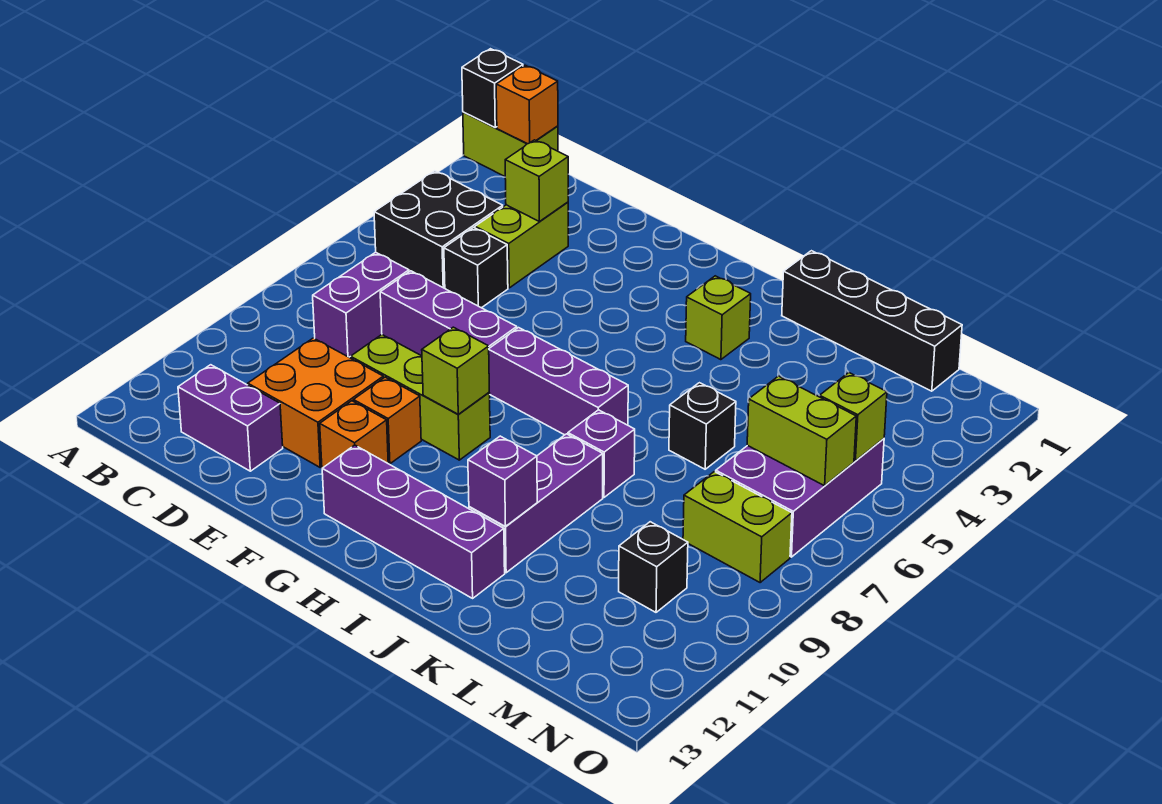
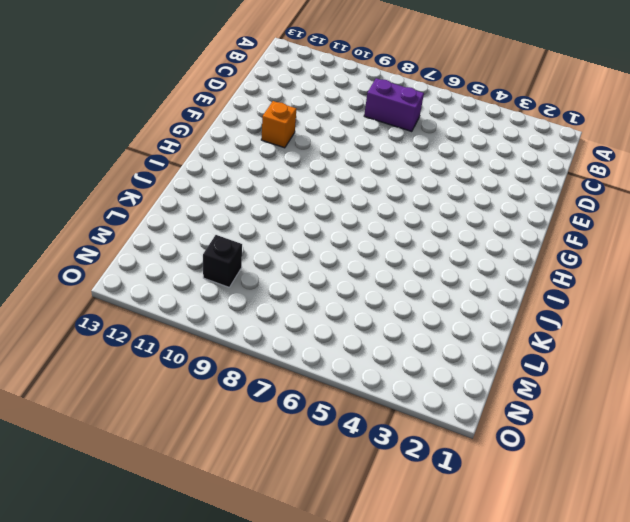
none -> lime 1x2 brick [463,112,558,176]
none -> black 2x2 brick [374,171,503,288]
none -> purple 1x2 brick [178,365,283,471]

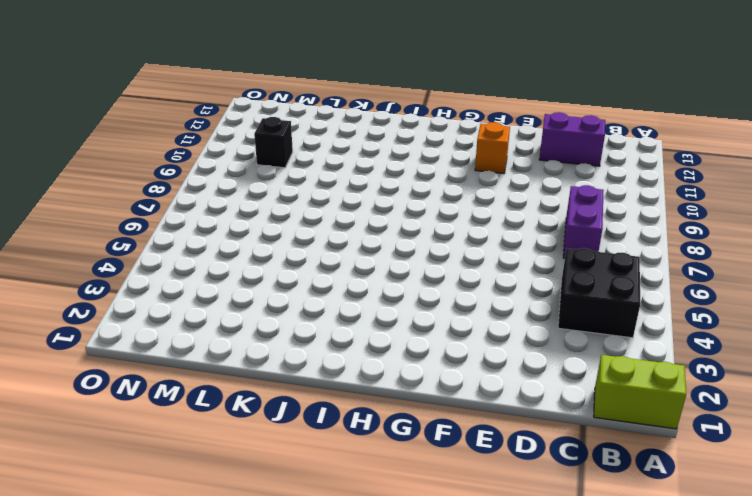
none -> lime 1x2 brick [475,202,568,288]
none -> black 1x1 brick [444,227,508,308]
none -> purple 1x3 brick [380,271,517,356]

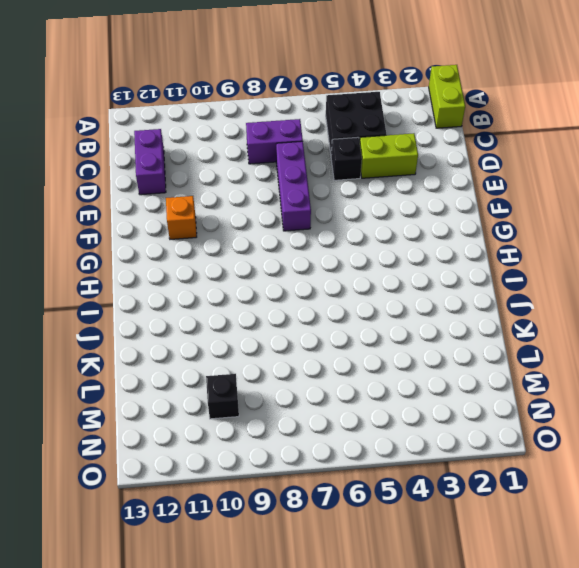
none -> orange 2x2 brick [248,338,383,467]
none -> lime 1x3 brick [351,335,490,460]
none -> orange 1x1 brick [353,377,421,464]

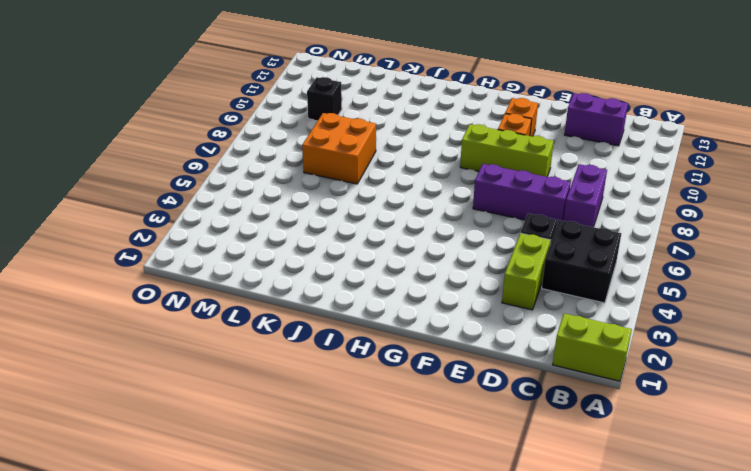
orange 2x2 brick [302,113,376,184] -> orange 2x2 brick moved to [248,338,383,467]
none -> purple 1x3 brick [489,328,628,435]
none -> purple 1x4 brick [322,445,505,598]
none -> lime 1x1 brick [686,276,751,360]

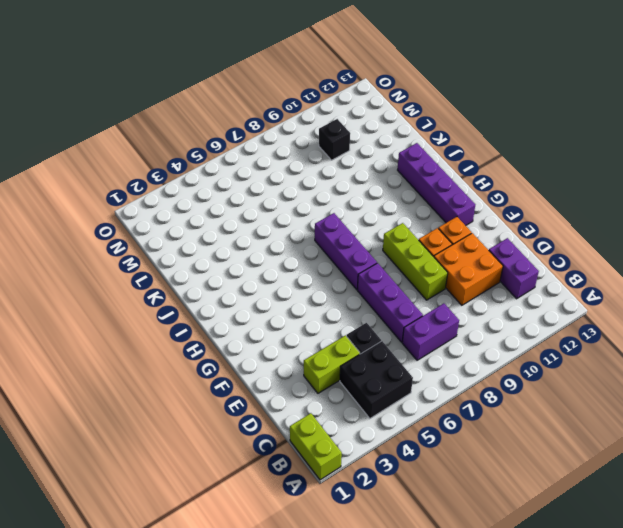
none -> lime 1x1 brick [686,276,751,360]
none -> black 1x4 brick [782,251,962,391]
none -> purple 1x1 brick [568,410,635,497]

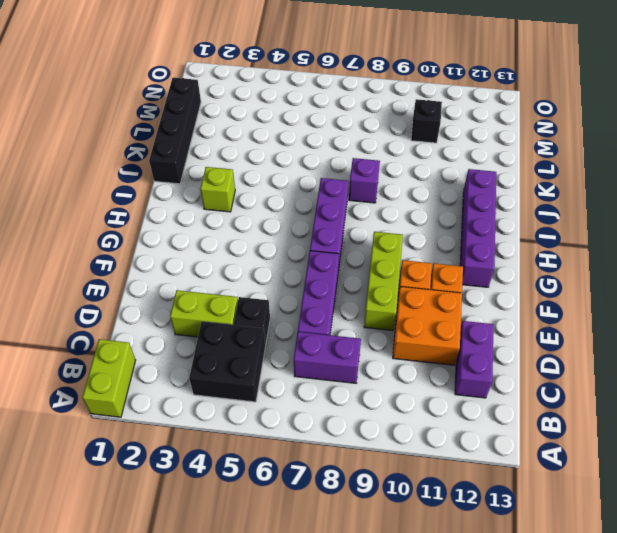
none -> purple 1x3 brick [469,434,603,573]
none -> black 1x1 brick [669,383,736,469]
none -> purple 2x3 brick [716,439,884,557]

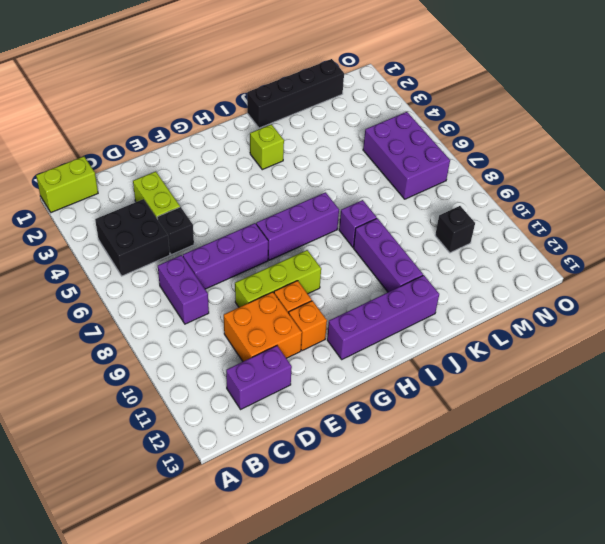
none -> black 1x1 brick [669,383,736,469]
none -> lime 1x2 brick [683,472,792,582]
none -> black 1x1 brick [462,49,523,127]

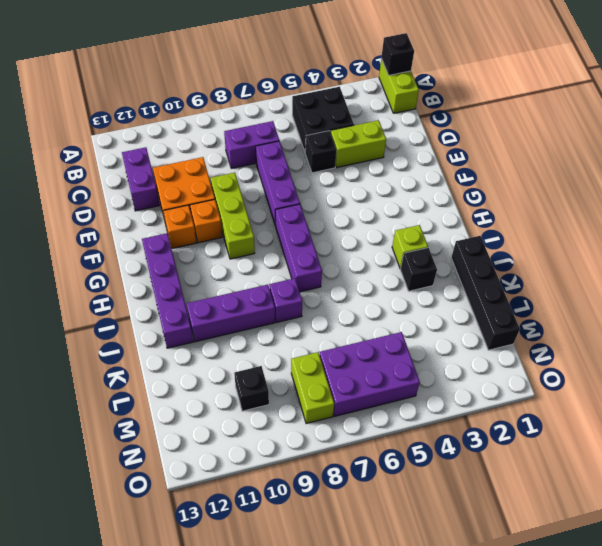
black 1x1 brick [400,248,437,291] -> black 1x1 brick moved to [669,383,736,469]
none -> orange 1x1 brick [496,65,558,144]
none -> lime 1x1 brick [505,140,568,221]
none -> lime 1x1 brick [422,327,489,414]

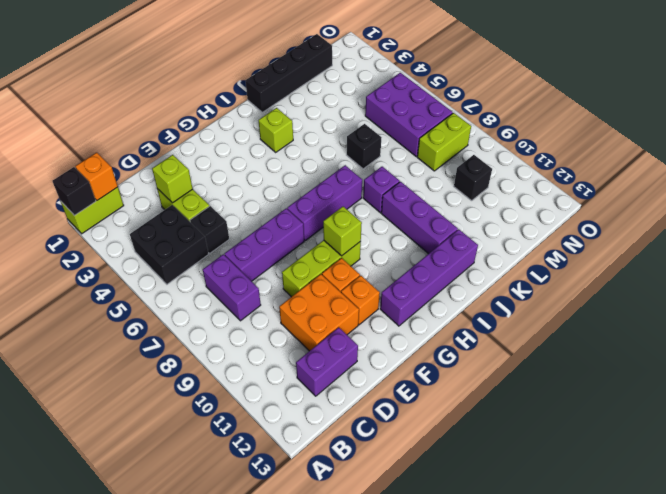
none -> purple 1x1 brick [468,436,537,527]
none -> lime 1x2 brick [747,376,856,486]
none -> lime 1x1 brick [820,373,887,461]

